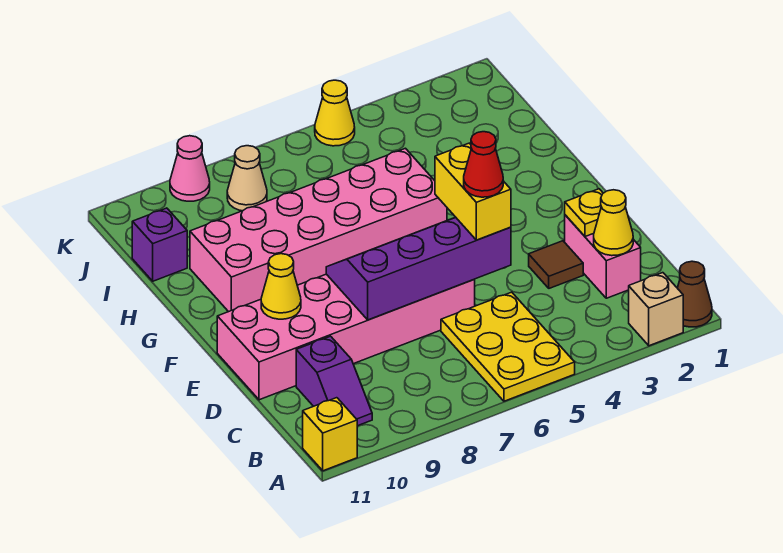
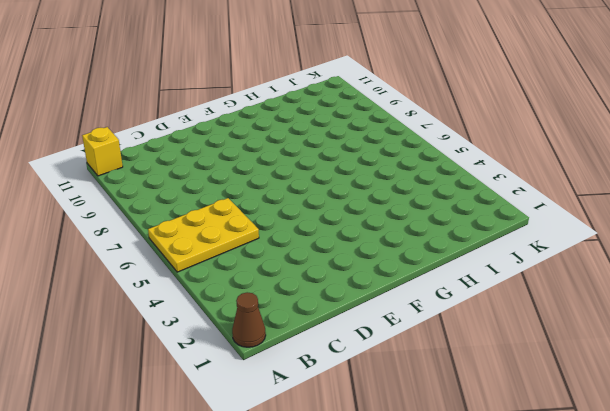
none -> tan 1x1 brick [629,273,683,346]
none -> purple 1x2 slope [296,336,372,426]
none -> pink 1x2 brick [565,215,641,298]

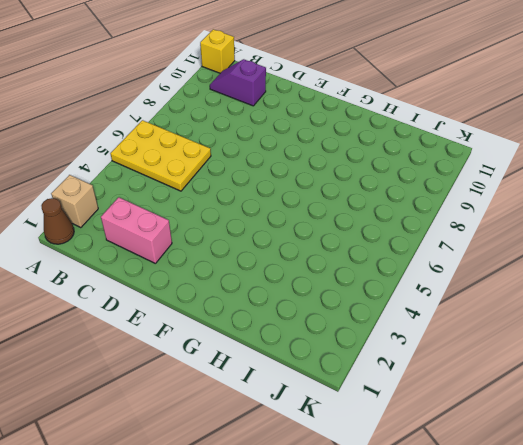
none -> brown 1x1 tile [529,241,583,288]
none -> pink 2x6 brick [217,274,475,400]
none -> pink 2x6 brick [190,148,447,312]

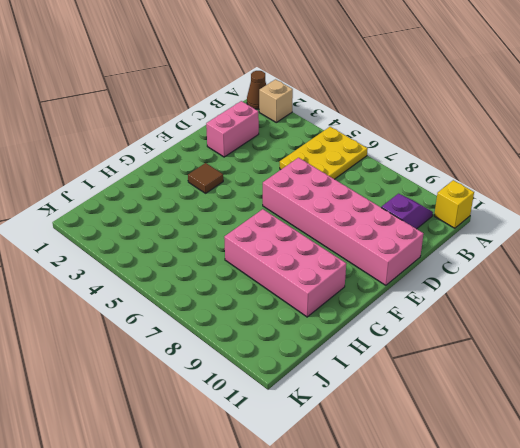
brown 1x1 tile [188,163,223,193] -> brown 1x1 tile moved to [529,241,583,288]
pink 2x4 brick [224,209,346,317] -> pink 2x6 brick [190,148,447,312]
none -> purple 1x1 brick [132,208,187,281]
none -> tan 1x1 cone [227,146,267,211]
none -> yellow 1x1 cone [315,80,355,146]

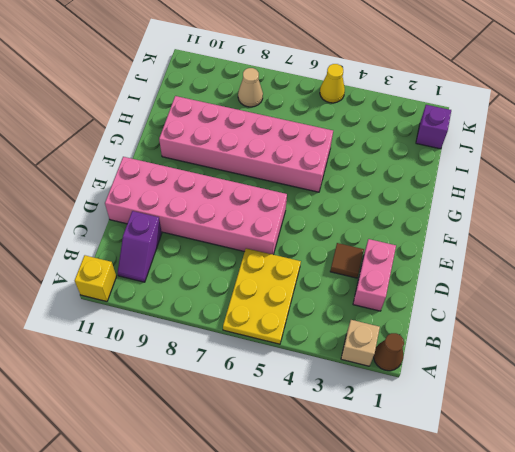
purple 1x1 brick [416,105,451,149] -> purple 1x1 brick moved to [132,208,187,281]
none -> pink 1x1 cone [170,136,210,201]
none -> yellow 1x1 cone [594,190,633,256]
none -> yellow 1x1 plate [565,189,603,237]

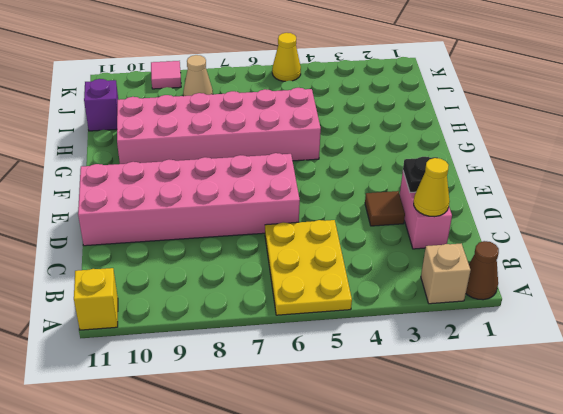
black 1x1 plate [403,157,438,192] -> yellow 1x1 plate [565,189,603,237]
pink 1x1 tile [151,61,181,89] -> pink 1x1 cone [170,136,210,201]
none -> purple 1x2 slope [296,336,372,426]
none -> purple 2x4 slope [326,217,511,320]
none -> yellow 1x1 cone [261,254,301,319]

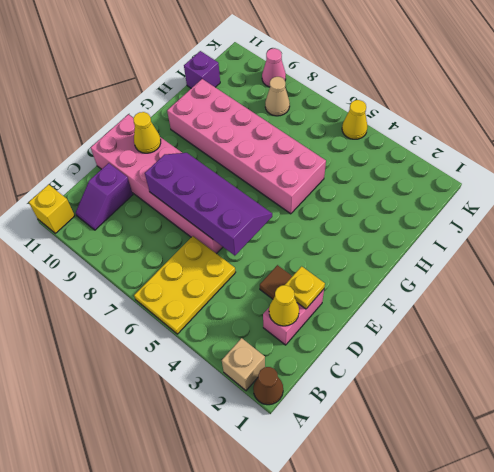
none -> yellow 1x2 brick [435,143,511,240]
none -> red 1x1 cone [464,132,503,197]

